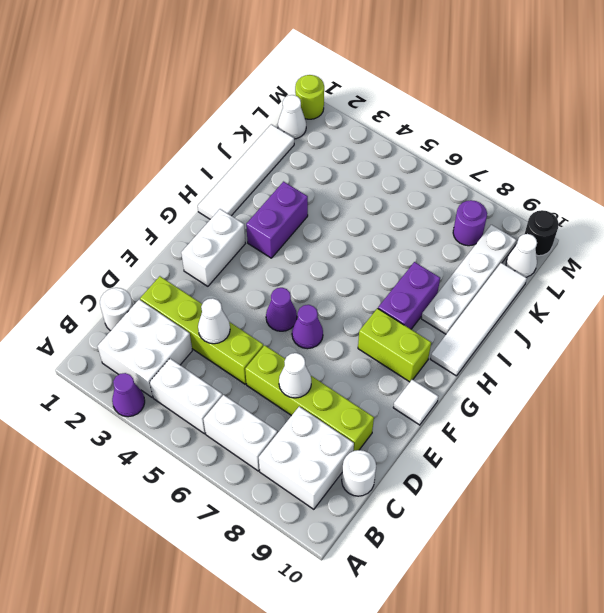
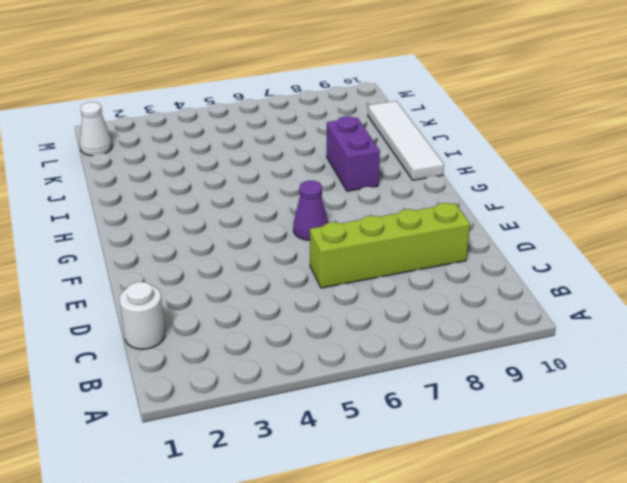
none -> purple 1x1 cone [112,373,145,417]
none -> white 2x2 brick [98,300,192,397]
none -> white 1x2 brick [150,359,222,434]

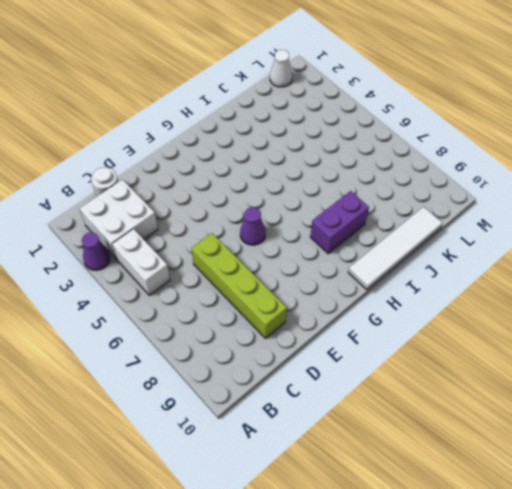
none -> white 1x2 brick [203,395,277,471]
none -> white 2x2 brick [259,407,354,509]
none -> white 1x1 round brick [342,450,376,496]

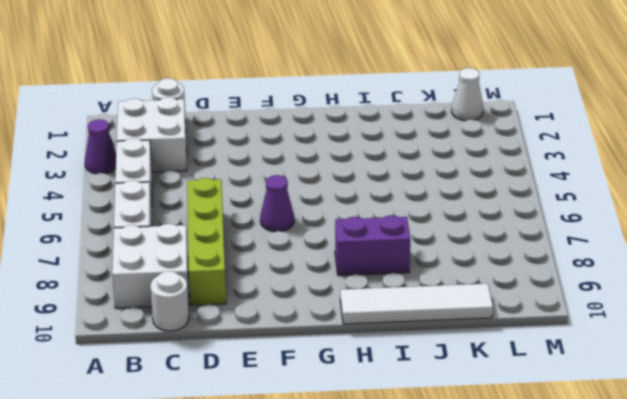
none -> lime 1x4 brick [140,276,263,384]
none -> white 1x2 brick [181,209,245,286]
none -> purple 1x1 cone [266,288,297,331]

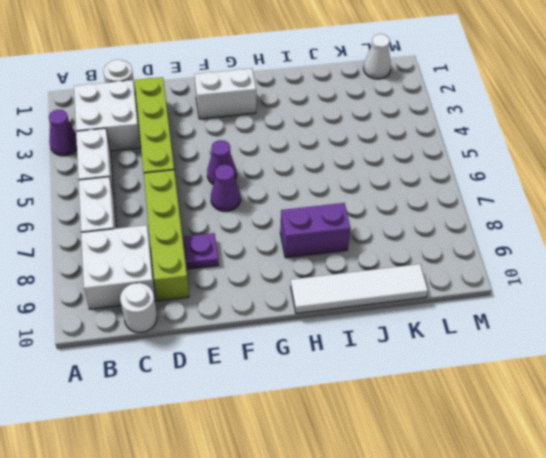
purple 1x1 plate [184,233,219,269] -> none
none -> white 1x1 tile [393,379,438,425]
none -> lime 1x2 brick [358,308,431,382]
none -> white 1x4 tile [198,124,294,219]

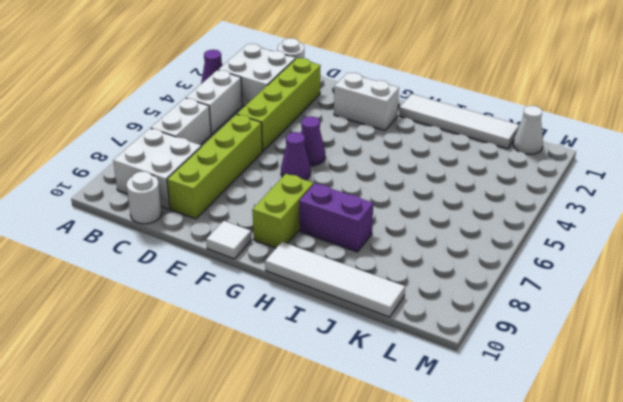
none -> purple 1x2 brick [246,182,308,258]
none -> white 1x4 plate [421,225,516,334]
none -> purple 1x1 round brick [453,200,487,246]

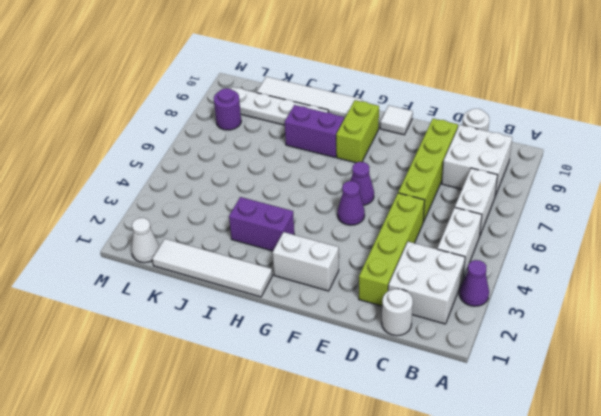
none -> white 1x1 cone [506,234,537,277]
none -> lime 1x1 round brick [295,75,324,119]
none -> black 1x1 round brick [525,210,559,256]

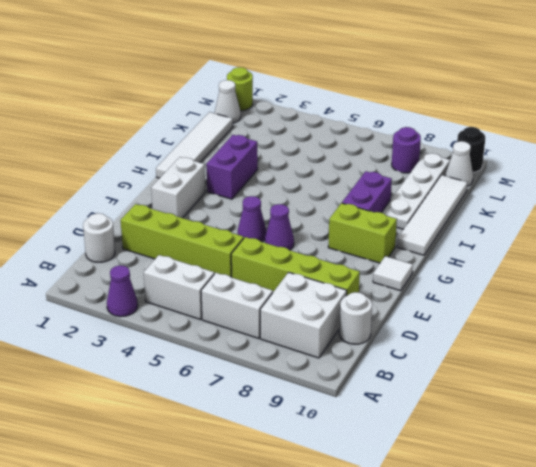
none -> white 2x2 brick [98,300,192,397]
none -> white 1x1 cone [198,298,230,344]
none -> white 1x1 cone [279,353,311,398]

